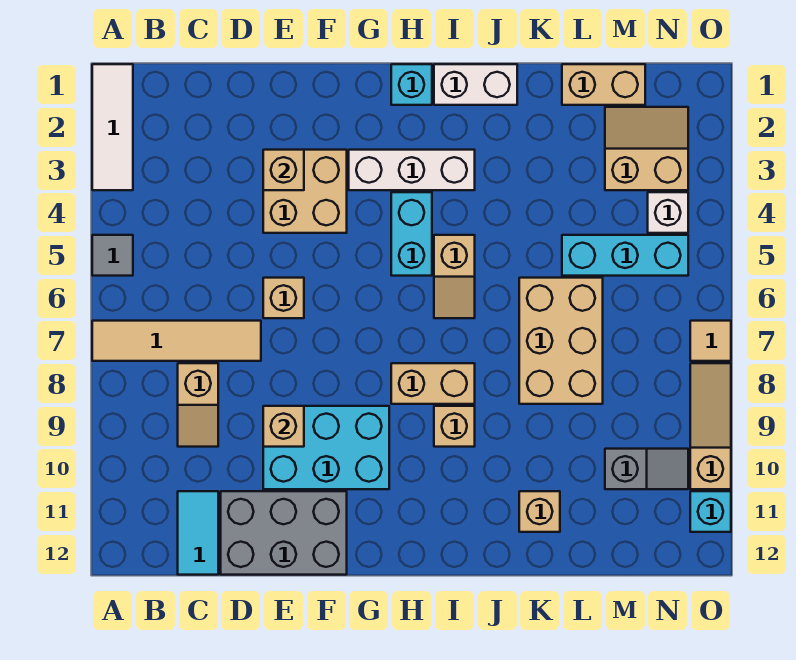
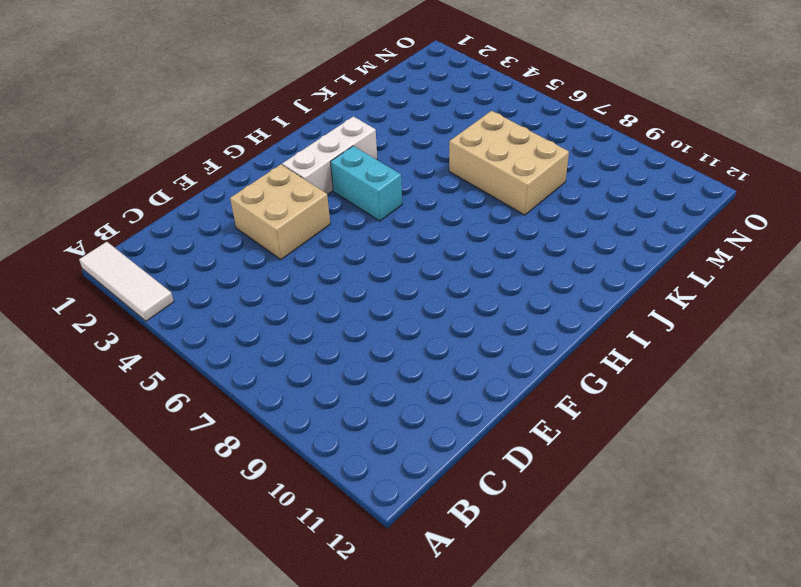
none -> grey 1x1 tile [92,235,133,276]
none -> tan 1x4 tile [92,321,261,361]
none -> tan 1x2 slope [178,363,218,447]

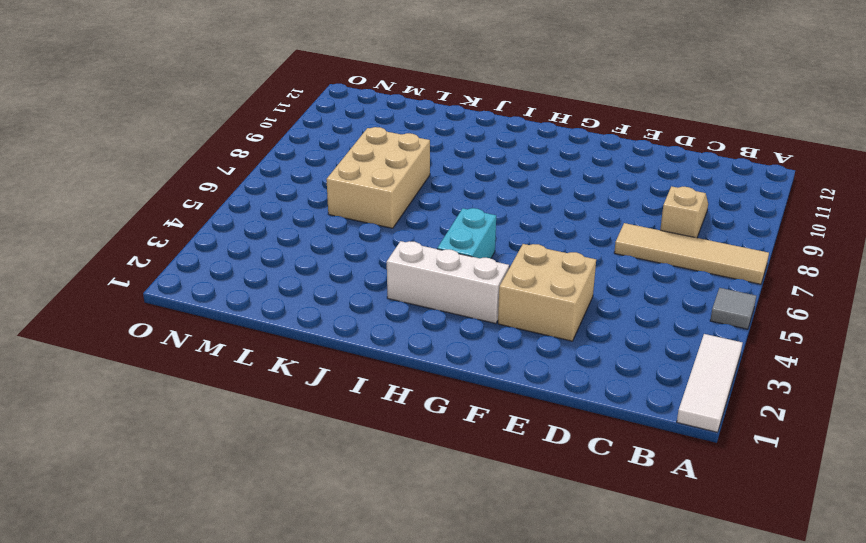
none -> cyan 1x2 tile [178,491,218,575]
none -> grey 2x3 brick [221,491,347,575]
none -> tan 1x1 brick [263,278,304,318]

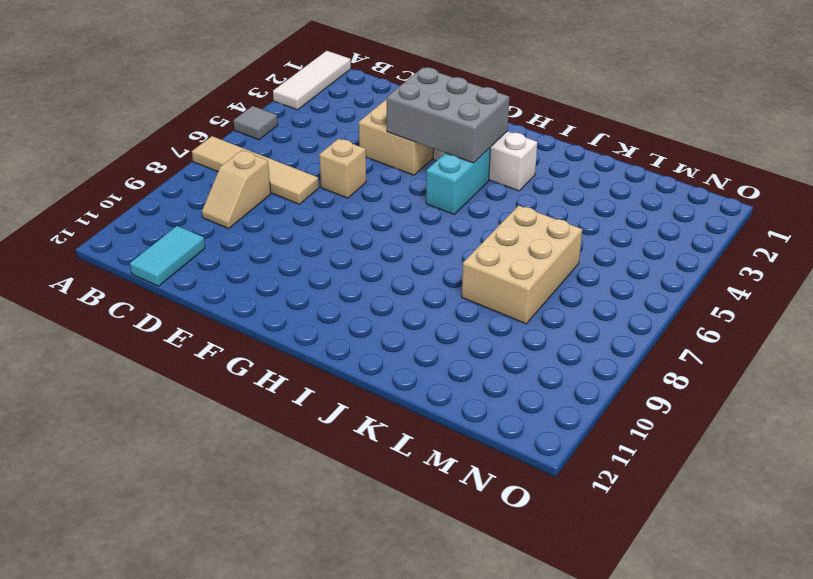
grey 2x3 brick [387,67,509,163] -> grey 2x3 brick moved to [221,491,347,575]
none -> cyan 2x3 brick [263,406,389,489]
none -> cyan 1x1 brick [391,64,432,105]
none -> tan 1x2 brick [391,363,475,404]

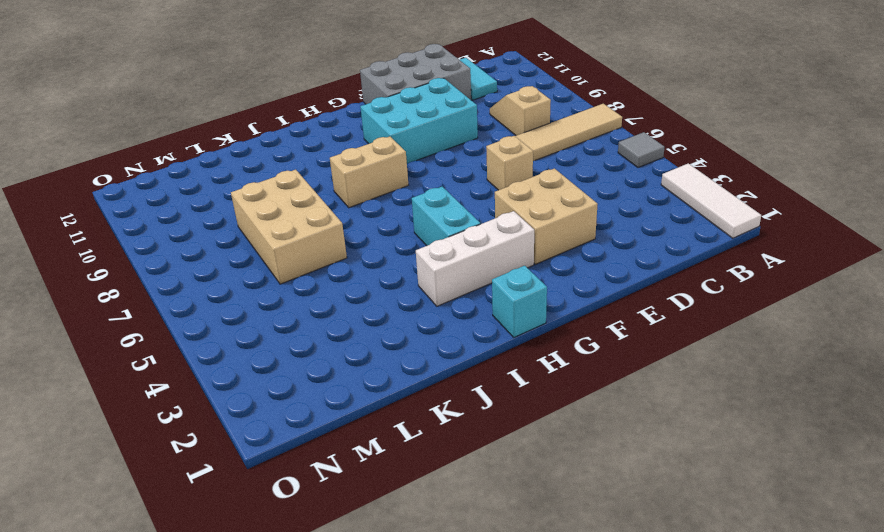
none -> white 1x2 brick [434,64,517,105]
none -> tan 1x2 slope [434,235,475,318]
none -> tan 1x1 brick [434,406,475,447]

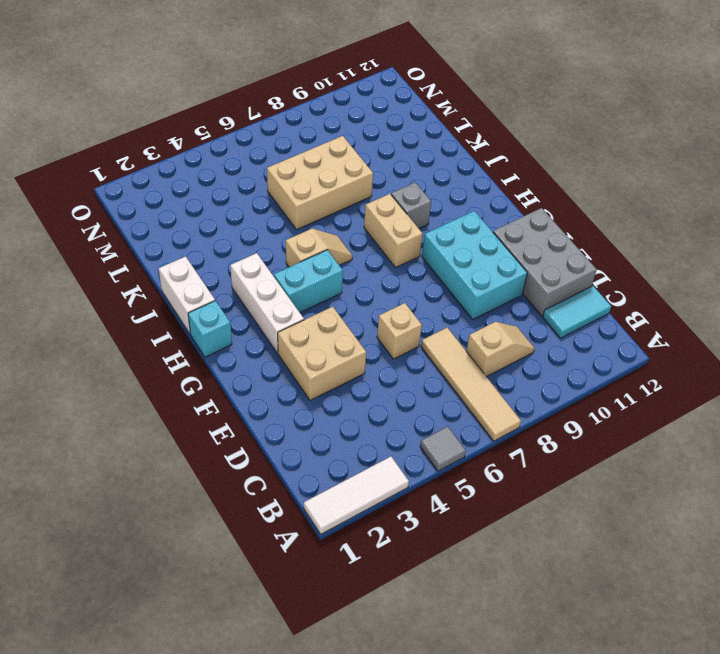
grey 1x1 brick [391,182,431,229] -> tan 1x1 brick [434,406,475,447]
none -> tan 1x1 brick [519,491,560,532]
none -> tan 1x2 brick [562,64,645,105]
none -> cyan 1x3 brick [562,235,688,276]

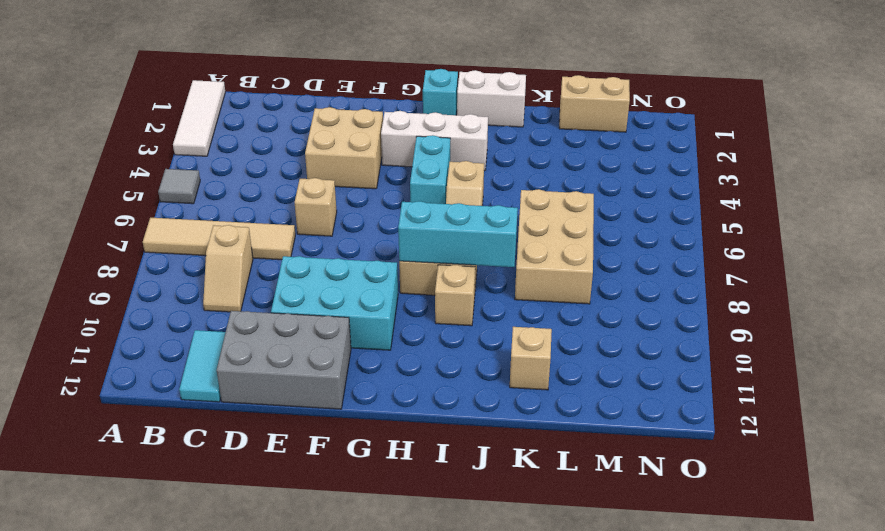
cyan 1x3 brick [398,201,518,267] -> cyan 1x3 brick moved to [562,235,688,276]
none -> tan 2x2 slope [605,107,688,190]
none -> grey 1x2 slope [605,449,688,489]
none -> white 1x1 brick [648,192,688,233]

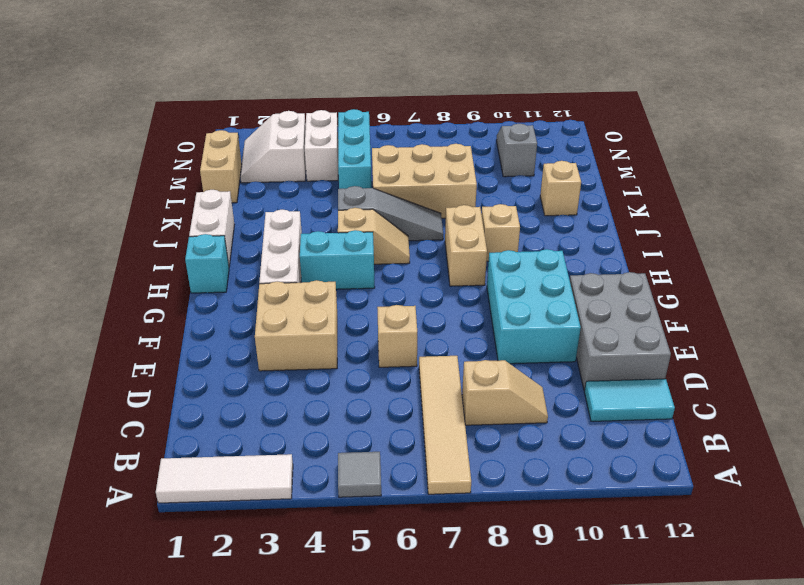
grey 1x3 slope [338,186,443,241] -> none
white 2x2 slope [240,111,306,183] -> tan 2x2 slope [605,107,688,190]
white 1x2 brick [305,110,338,181] -> white 1x1 brick [648,192,688,233]
none -> tan 1x1 tile [690,321,731,361]
none -> tan 1x3 slope [690,363,731,489]
none -> cyan 1x1 brick [690,491,731,532]

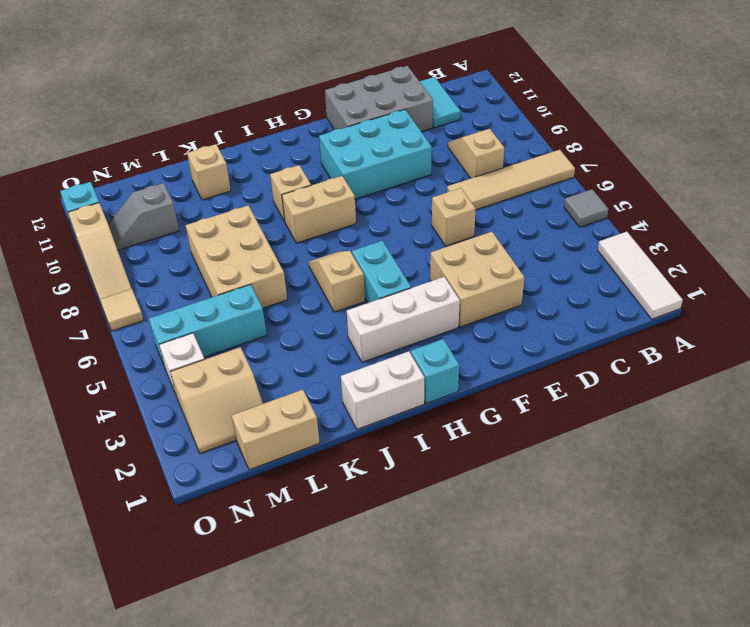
none -> tan 1x1 brick [263,150,304,190]
none -> tan 1x1 brick [263,406,304,447]

